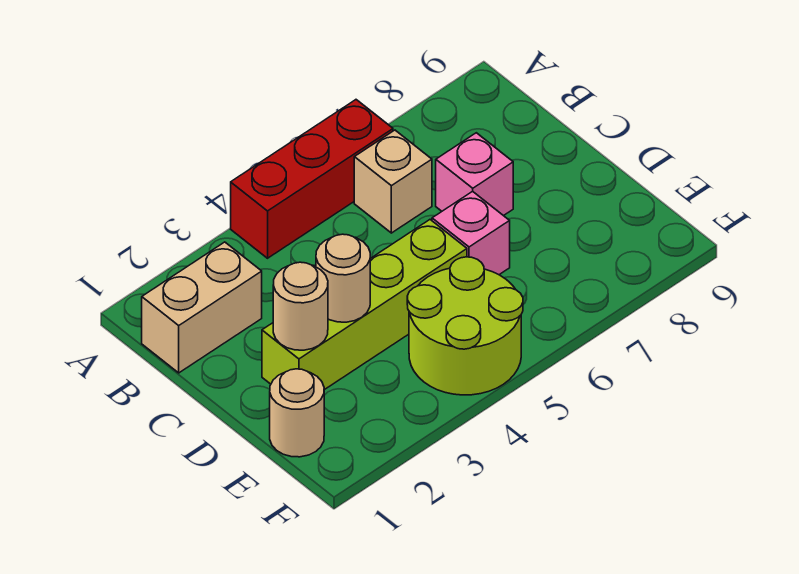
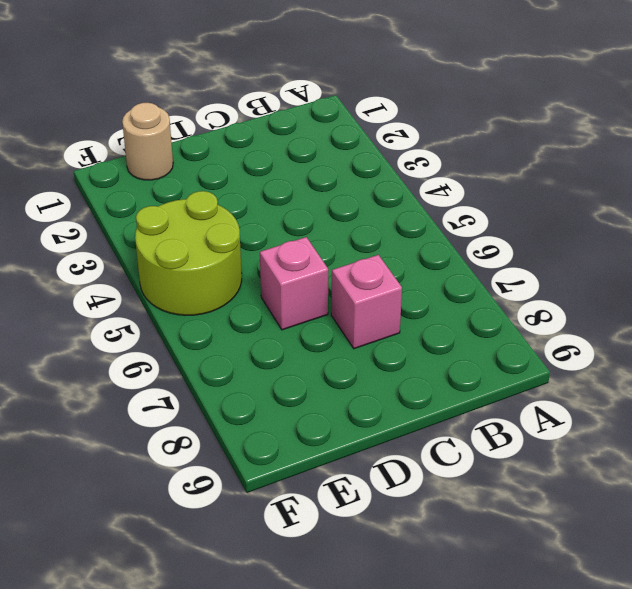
none -> red 1x3 brick [231,100,393,258]
none -> tan 1x2 brick [142,242,262,373]

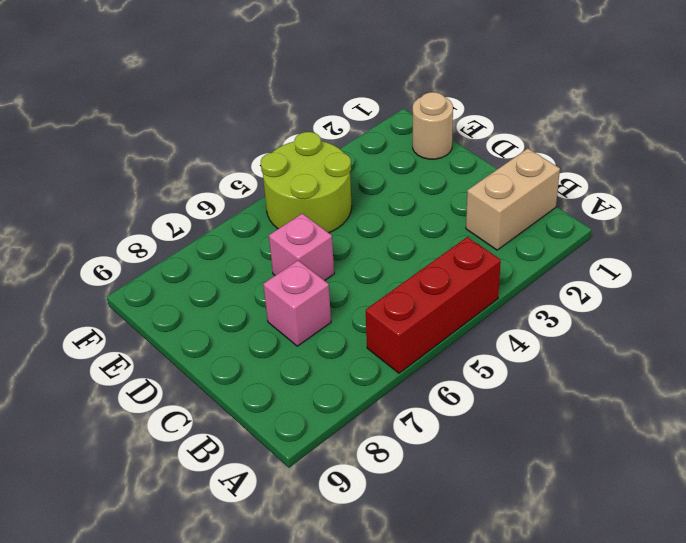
none -> tan 1x1 brick [354,130,432,233]
none -> lime 1x4 brick [262,220,467,390]

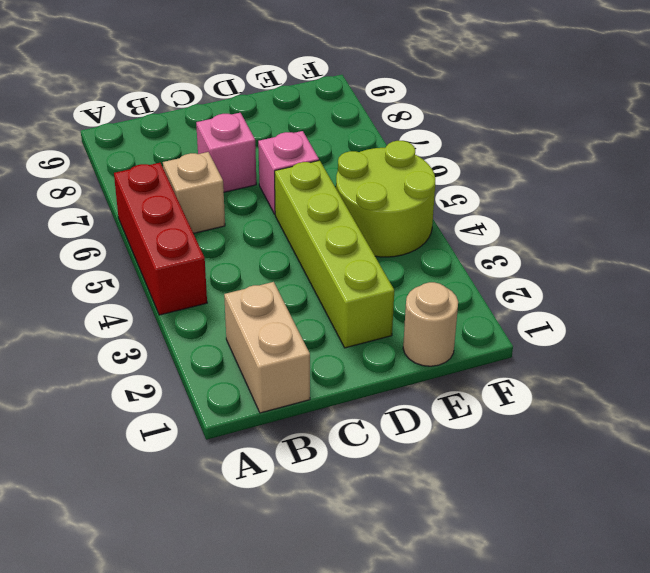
none -> tan 1x1 round brick [273,262,328,350]
none -> tan 1x1 round brick [316,234,370,322]

